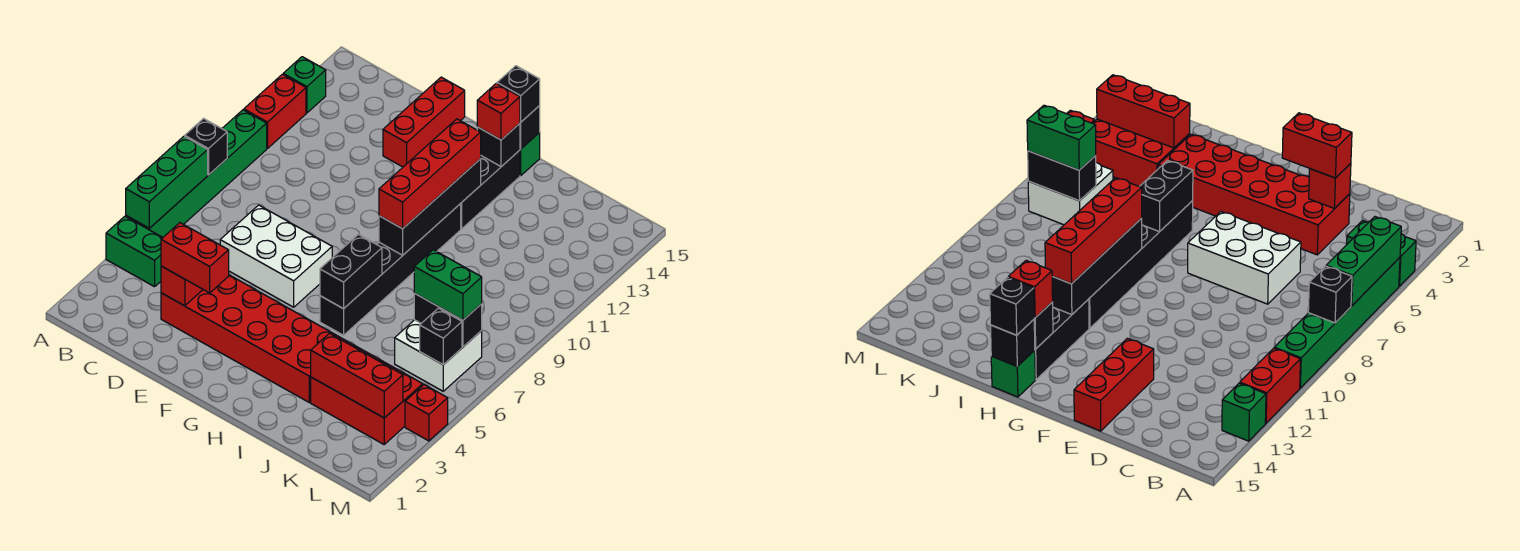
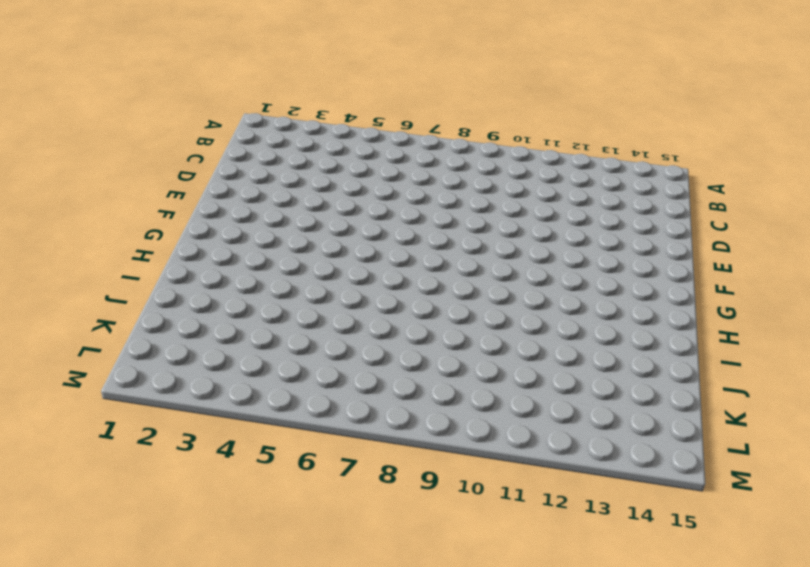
none -> green 1x2 brick [106,216,163,287]
none -> green 1x6 brick [126,110,267,237]
none -> red 1x2 brick [244,74,306,148]

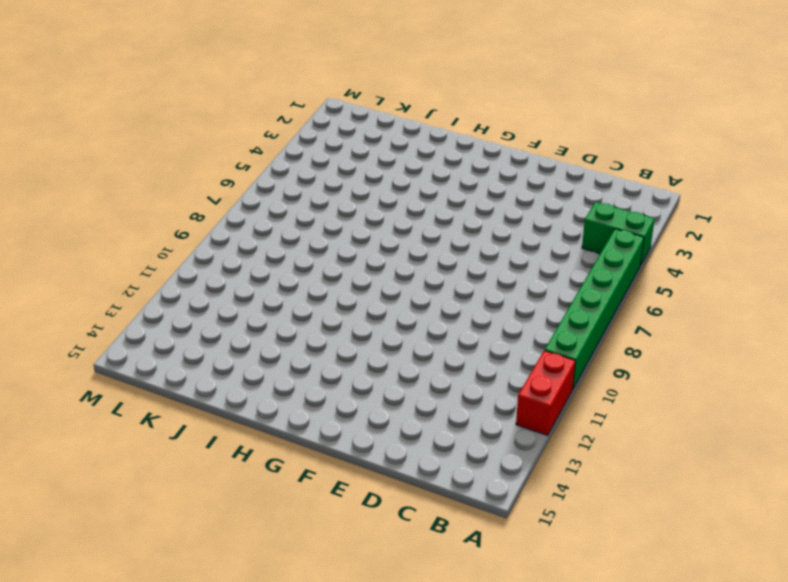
none -> green 1x1 brick [283,57,326,113]
none -> red 2x6 brick [161,275,348,402]
none -> white 2x3 brick [220,205,332,307]

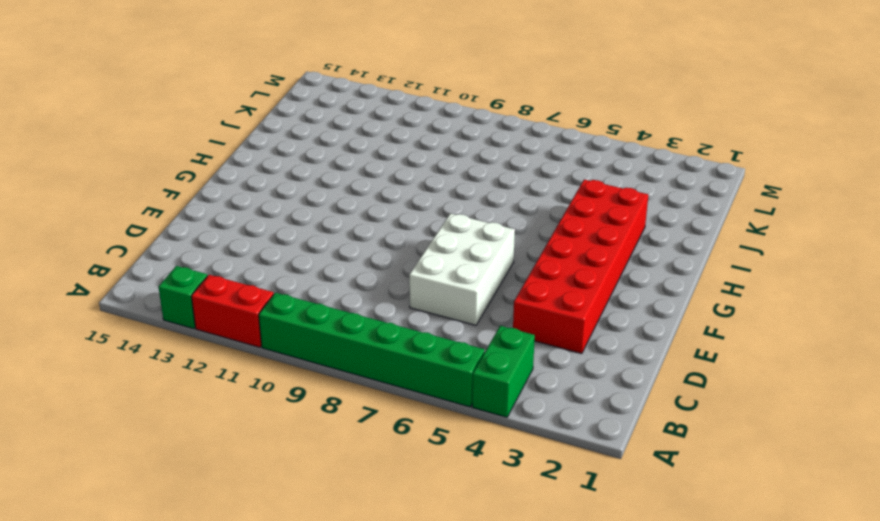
none -> red 1x3 brick [383,77,465,167]
none -> black 1x6 brick [320,204,461,335]
none -> black 1x3 brick [460,150,520,229]

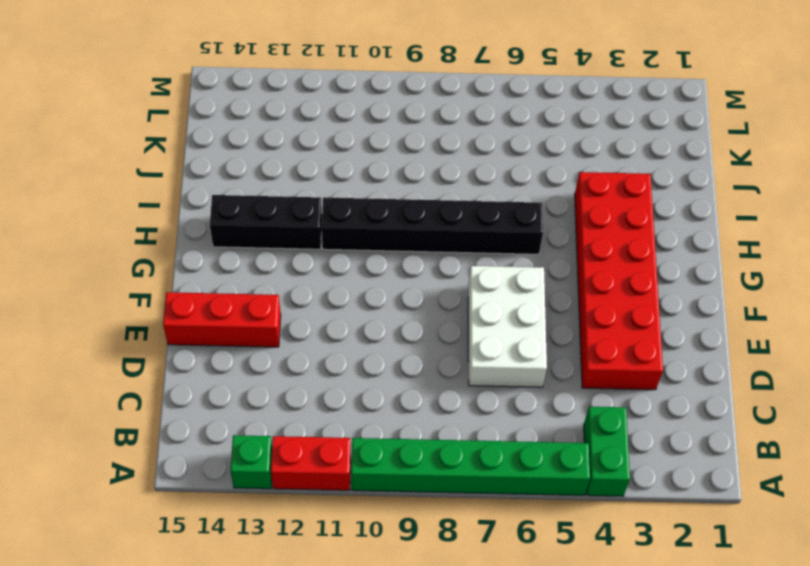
none -> green 1x1 brick [520,133,540,175]
none -> red 2x3 brick [311,343,423,444]
none -> white 2x2 brick [395,320,482,391]

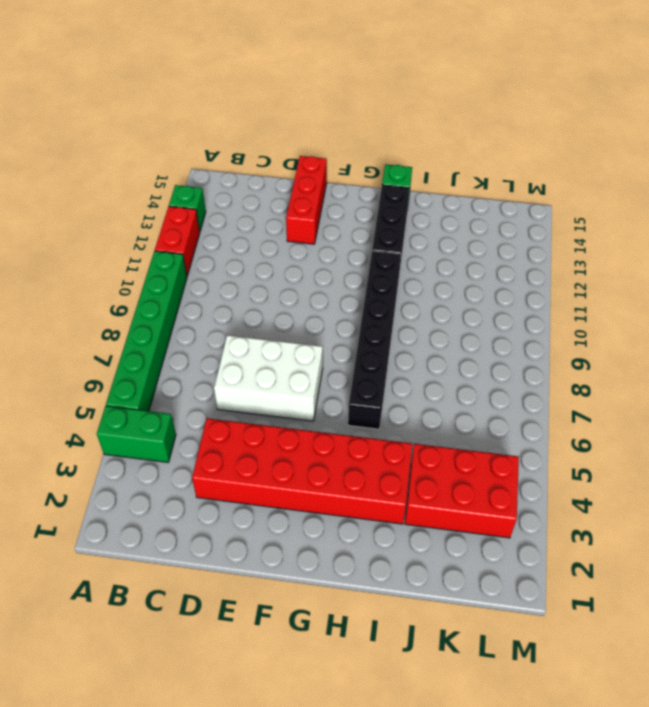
none -> white 2x2 brick [395,320,482,391]
none -> red 1x1 brick [405,385,448,441]
none -> green 1x3 brick [126,136,208,228]

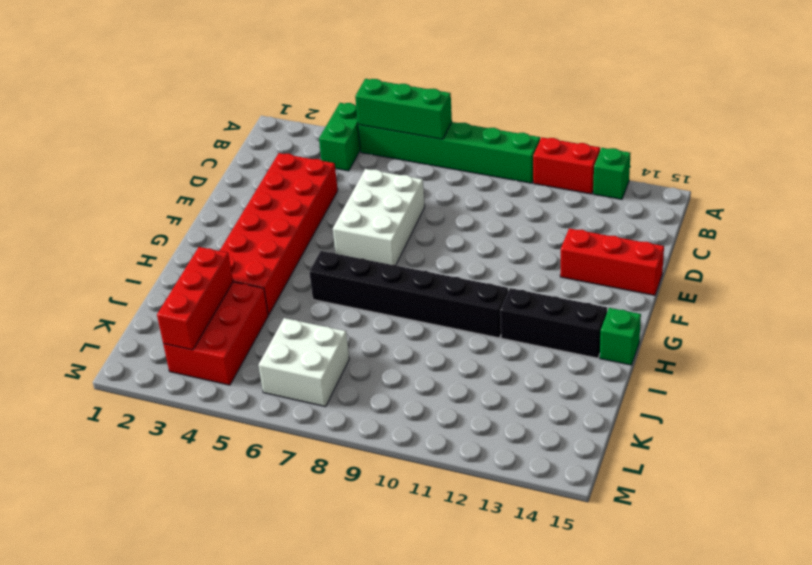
none -> red 1x1 brick [405,385,448,441]
none -> black 1x1 brick [185,119,227,175]
none -> red 1x1 brick [161,266,203,306]

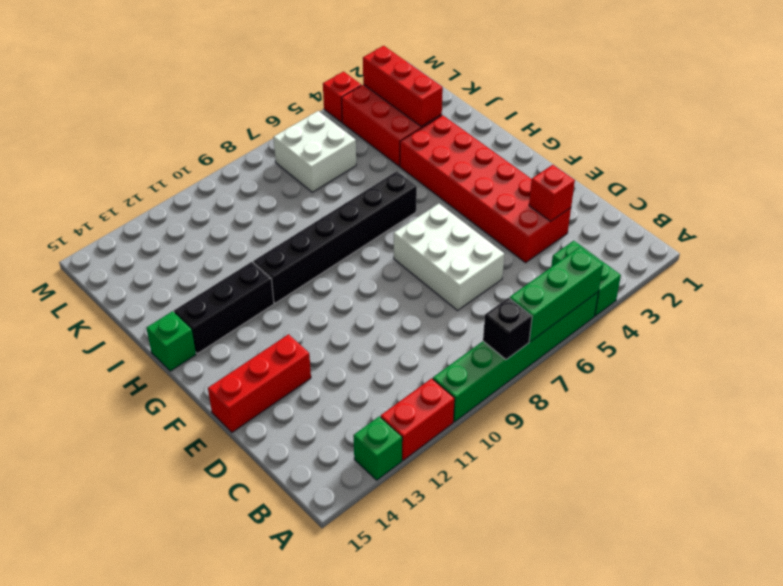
none -> black 1x2 brick [320,234,382,309]
none -> black 1x4 brick [379,159,481,255]
none -> black 1x1 brick [477,124,520,167]

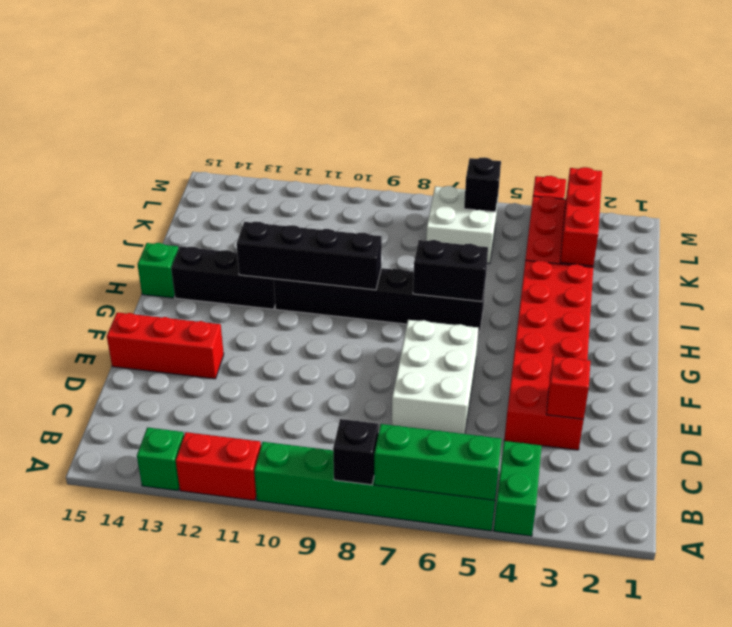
none -> black 1x1 brick [477,124,520,167]
none -> black 1x1 brick [520,106,540,149]
none -> black 1x2 brick [414,293,482,347]

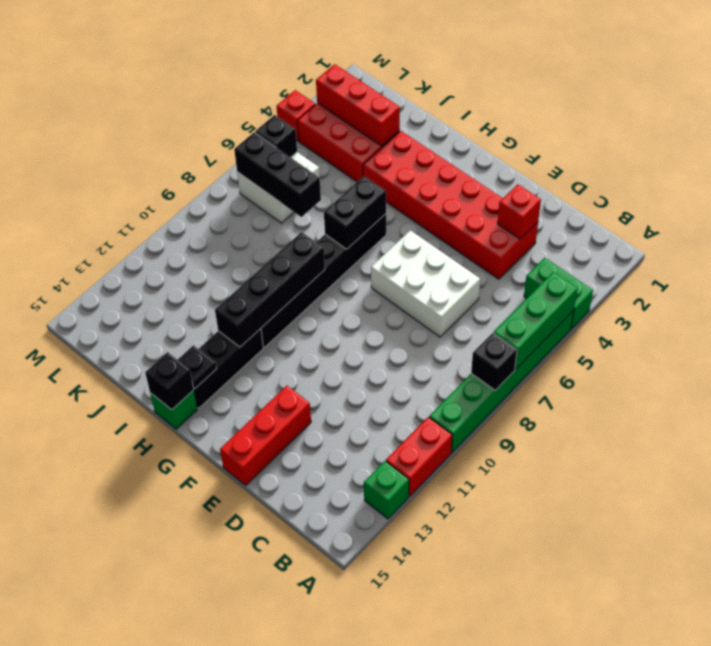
black 1x1 plate [178,345,216,389] -> black 1x1 brick [477,124,520,167]
black 1x3 brick [234,132,321,217] -> black 1x2 brick [414,293,482,347]
none -> red 1x2 brick [161,223,229,293]
none -> red 1x4 brick [379,119,481,229]
none -> red 1x1 brick [477,83,520,140]

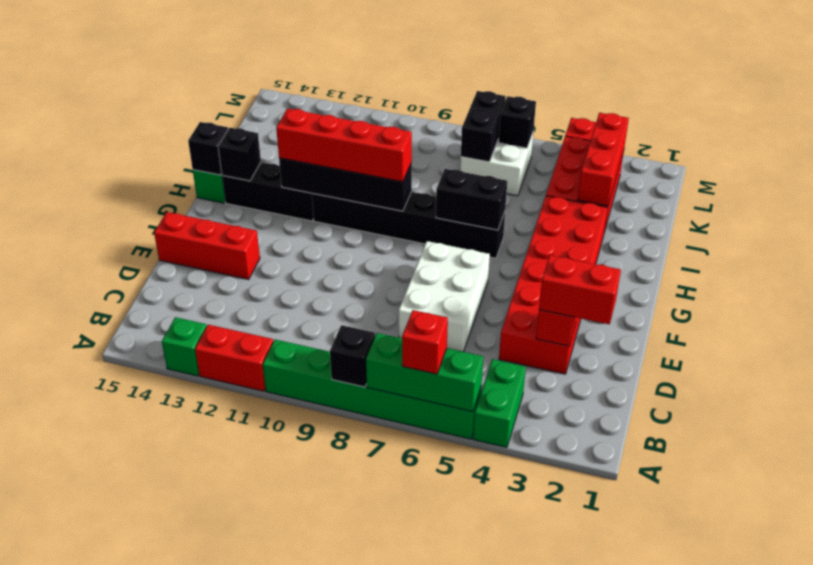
red 1x1 brick [402,310,448,374] -> red 1x1 brick moved to [477,83,520,140]
red 1x2 brick [539,255,621,324] -> red 1x2 brick turned to [161,223,229,293]
none -> black 1x1 brick [497,66,540,122]
none -> green 1x2 brick [414,250,482,320]

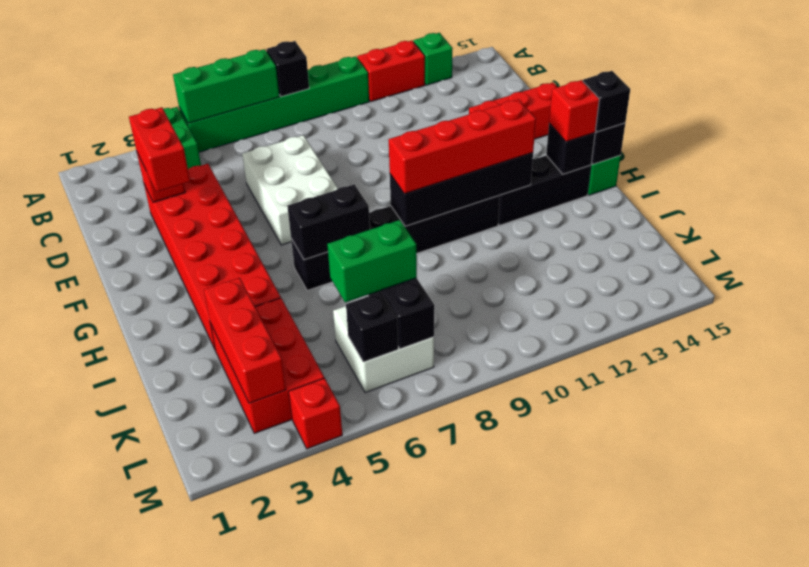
green 1x2 brick [327,220,417,302] -> green 1x2 brick turned to [414,250,482,320]

